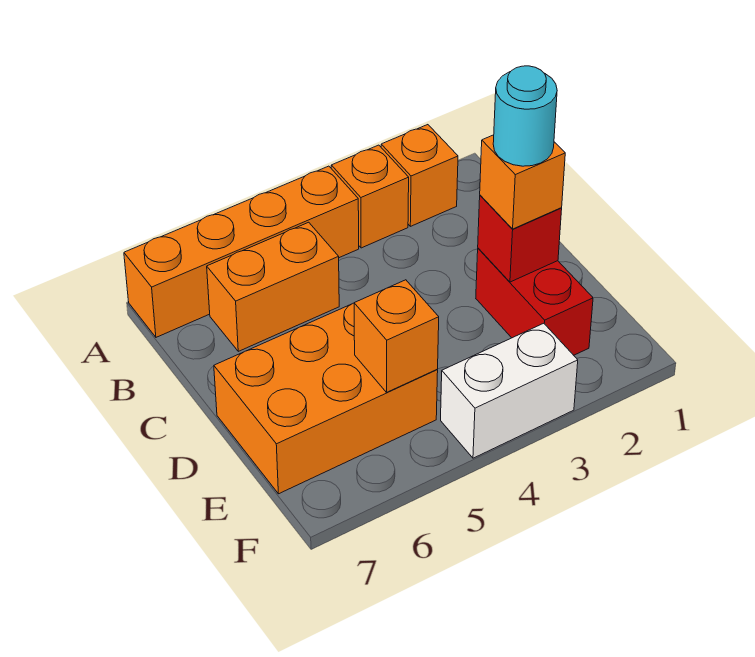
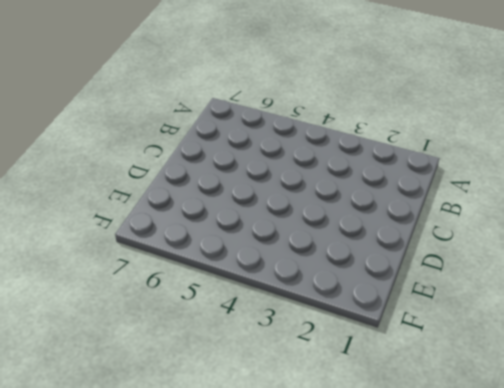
none -> orange 1x1 brick [381,125,458,226]
none -> orange 1x1 brick [331,145,409,248]

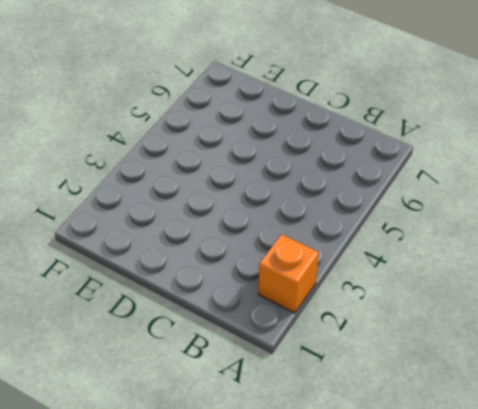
none -> orange 1x1 brick [331,145,409,248]
none -> orange 1x4 brick [124,166,359,337]

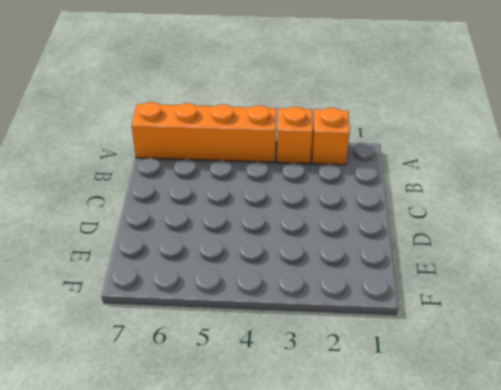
none -> orange 1x2 brick [207,222,339,351]
none -> red 1x2 brick [476,248,593,355]

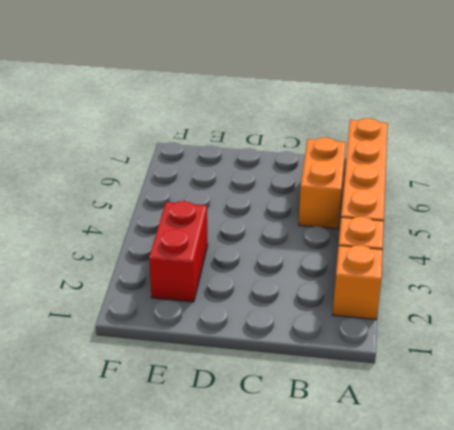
red 1x2 brick [149,201,208,302] -> red 1x2 brick turned to [476,248,593,355]
none -> orange 2x3 brick [214,303,438,494]
none -> white 1x2 brick [441,323,578,458]

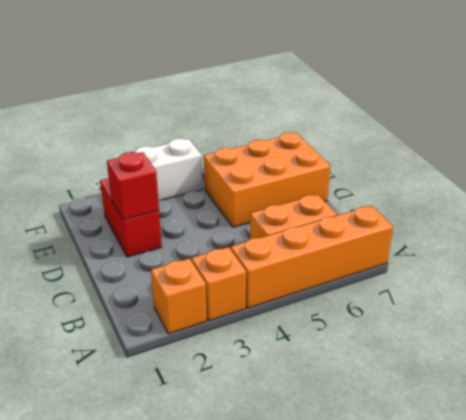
none -> orange 1x1 brick [354,280,439,392]
none -> orange 1x1 brick [480,135,565,229]

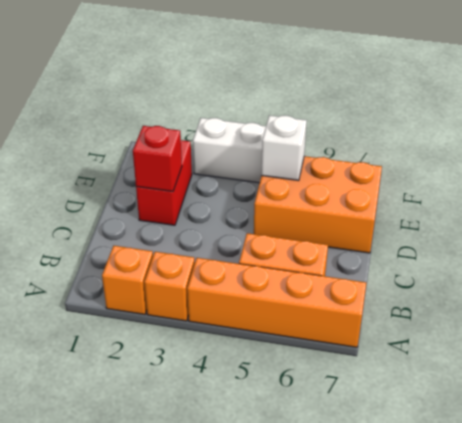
white 1x1 brick [261,115,307,181] -> orange 1x1 brick [354,280,439,392]
none -> orange 1x1 brick [480,135,565,229]
none -> cyan 1x1 round brick [493,66,557,166]

